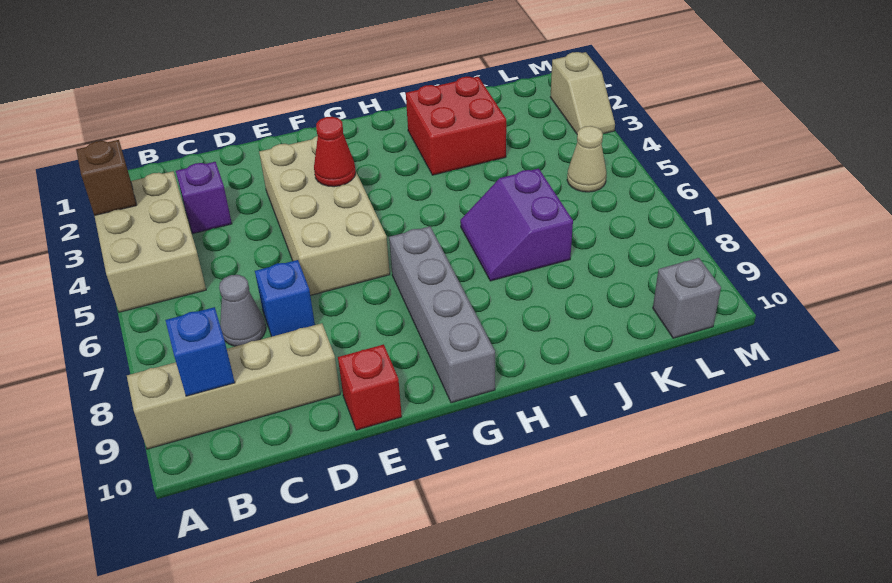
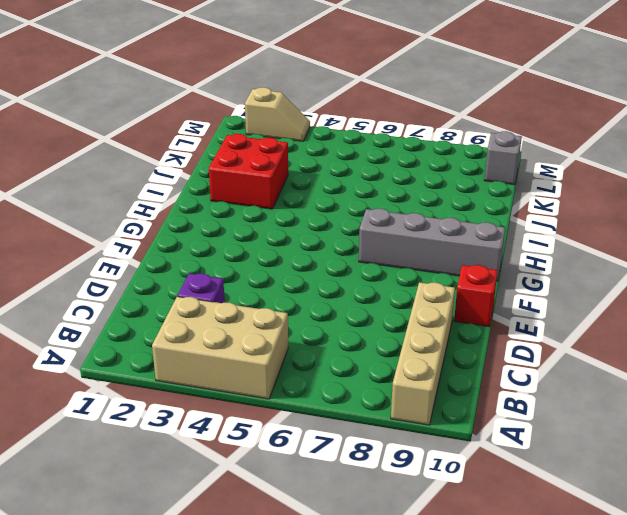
none -> grey 1x1 cone [219,275,266,346]
none -> blue 1x1 brick [255,260,315,337]
none -> tan 2x4 brick [259,136,390,296]

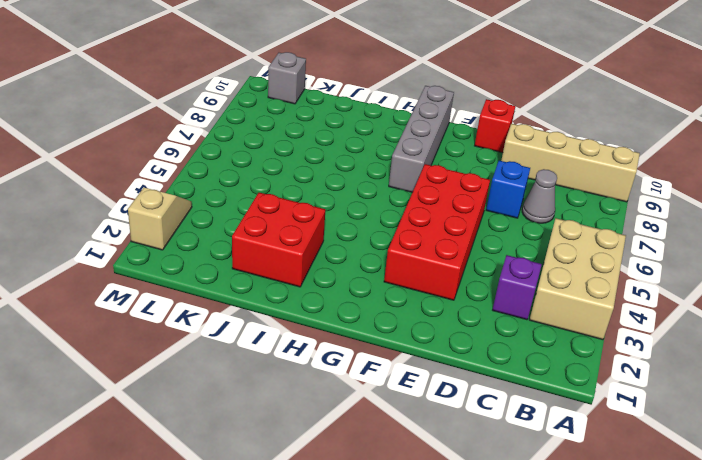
red 2x4 brick [384,164,490,300] -> tan 2x4 brick [259,136,390,296]
none -> purple 2x2 slope [460,168,573,281]
none -> tan 1x1 cone [567,126,606,192]
none -> brown 1x1 brick [76,140,136,216]

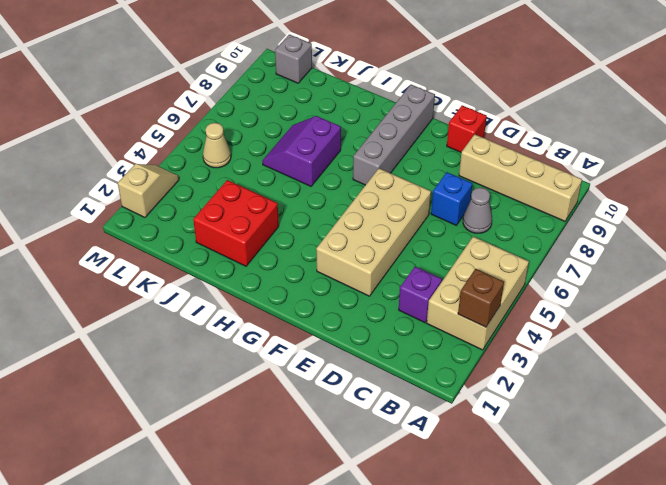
purple 2x2 slope [262,116,341,186] -> purple 2x2 slope turned to [460,168,573,281]
none -> blue 1x1 brick [165,307,235,396]
none -> red 1x1 cone [314,117,356,187]

